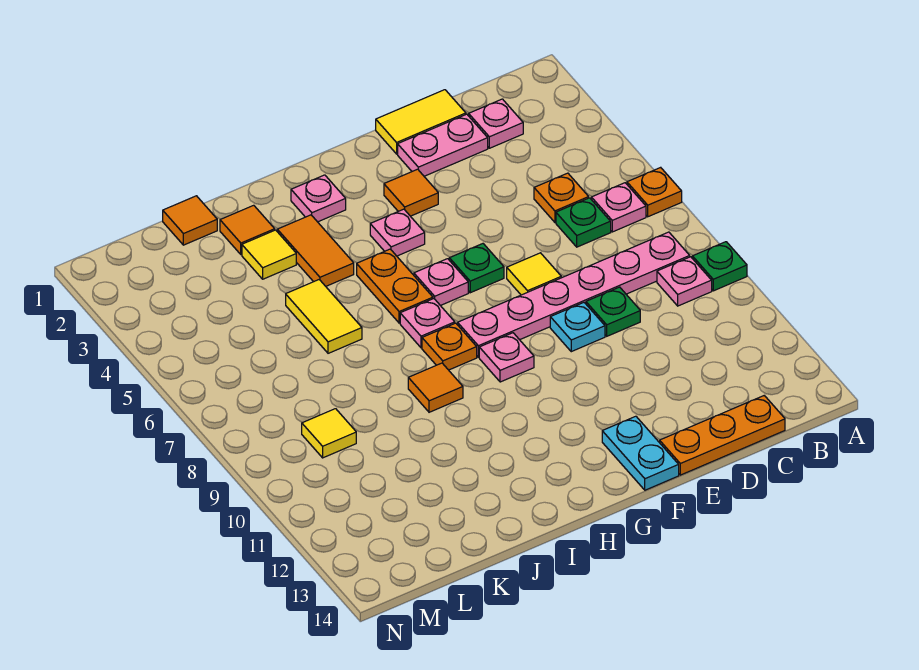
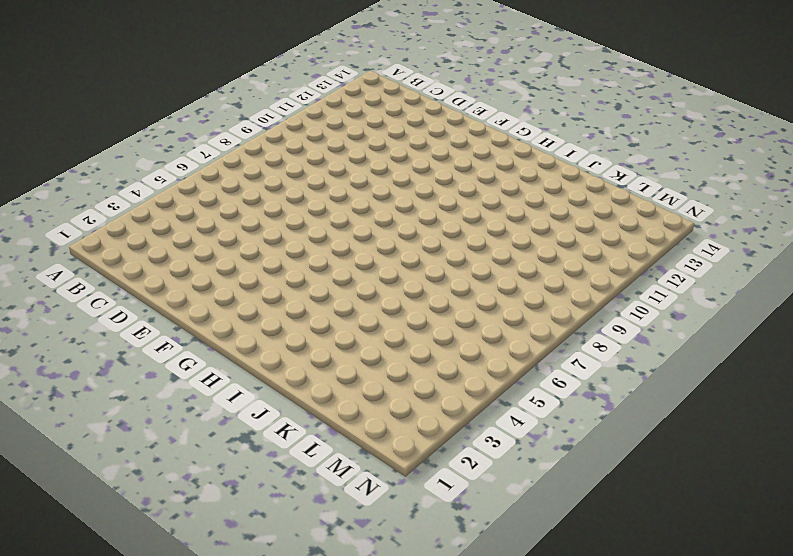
none -> orange 1x1 plate [627,167,682,217]
none -> green 1x1 plate [692,242,747,291]
none -> pink 1x1 plate [591,183,646,232]
none -> pink 1x6 plate [458,232,690,357]

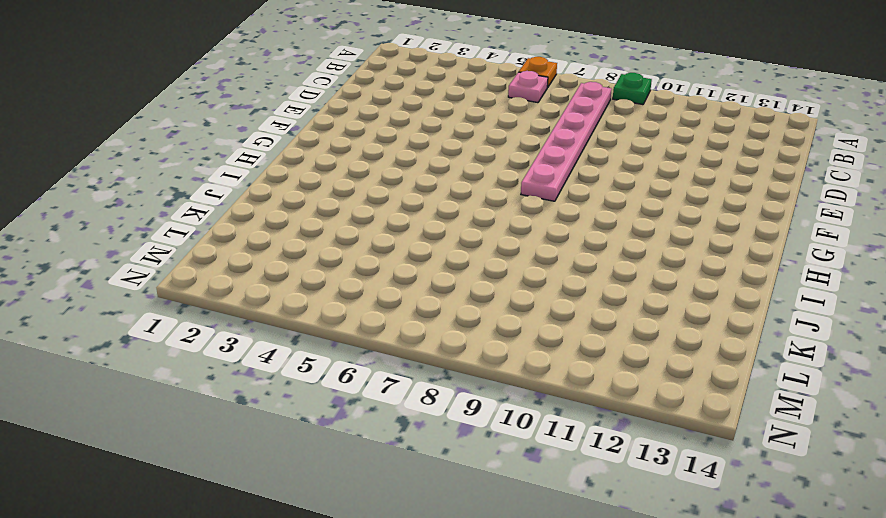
none -> pink 1x1 plate [657,257,712,306]
none -> pink 1x1 plate [469,99,523,148]
none -> orange 1x1 plate [534,173,589,222]
none -> green 1x1 plate [556,198,611,247]

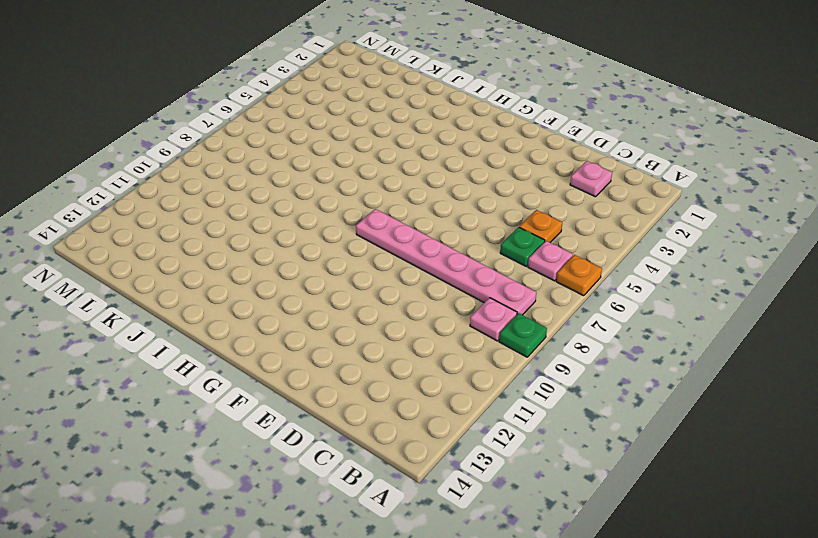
none -> orange 1x3 plate [660,396,785,475]
none -> yellow 1x2 tile [376,90,466,154]
none -> pink 1x2 plate [398,114,488,176]
none -> green 1x1 plate [586,287,640,336]

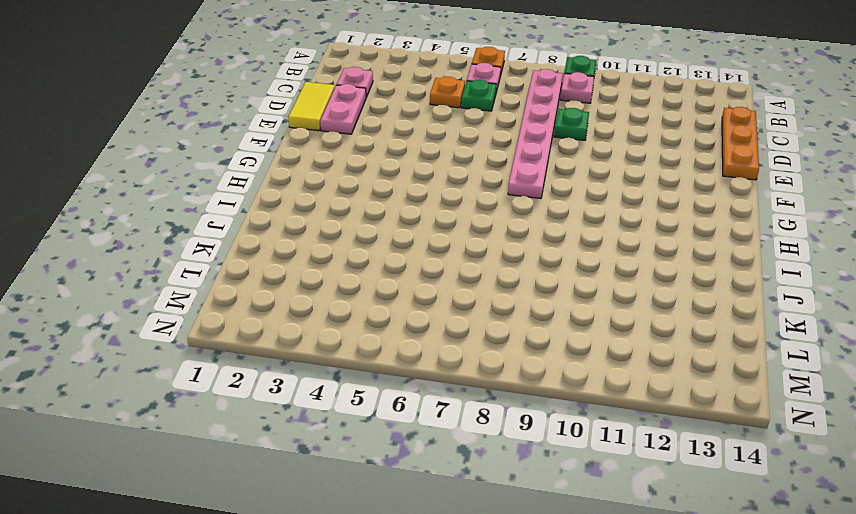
none -> yellow 1x1 tile [507,253,561,295]
none -> cyan 1x1 plate [550,303,605,352]
none -> orange 1x1 tile [384,169,438,216]
none -> green 1x1 plate [449,244,504,293]

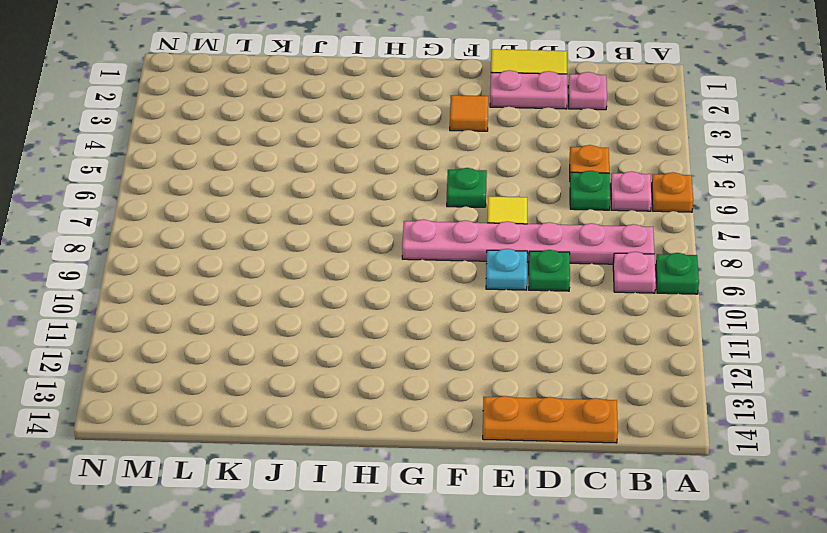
none -> cyan 1x2 plate [602,416,679,490]
none -> pink 1x1 plate [370,209,425,256]
none -> pink 1x1 plate [414,259,468,306]
none -> pink 1x1 plate [479,333,534,382]

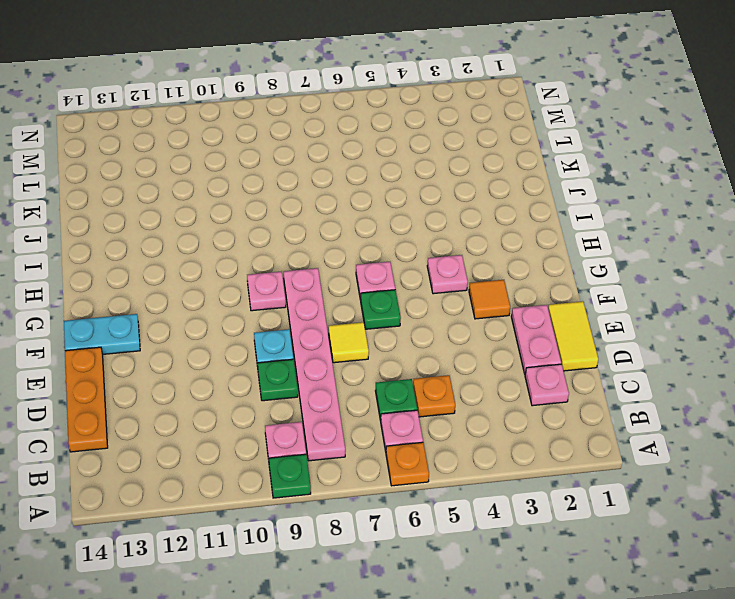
none -> pink 1x1 plate [291,175,346,222]
none -> orange 1x2 plate [357,249,433,323]
none -> pink 1x1 plate [400,299,455,348]
none -> orange 1x1 plate [422,323,477,370]

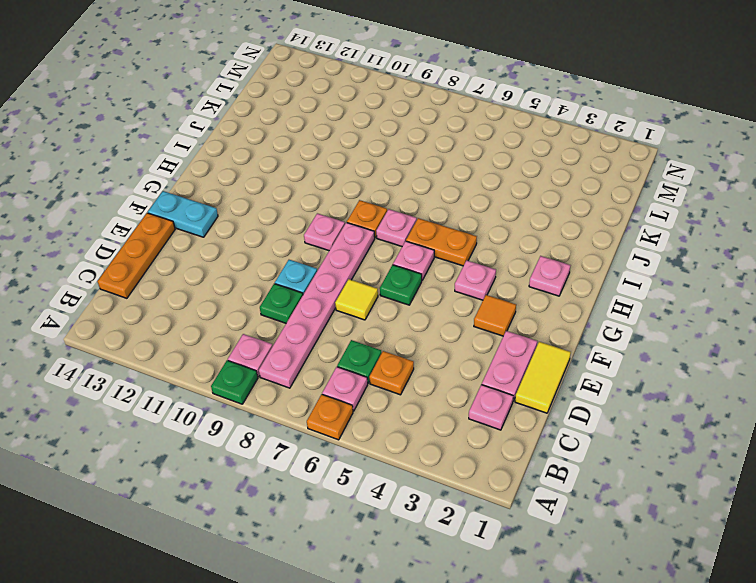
none -> orange 1x2 tile [277,215,354,286]
none -> orange 1x1 tile [408,363,463,412]
none -> orange 1x1 tile [220,205,275,255]
none -> yellow 1x1 tile [242,230,296,279]

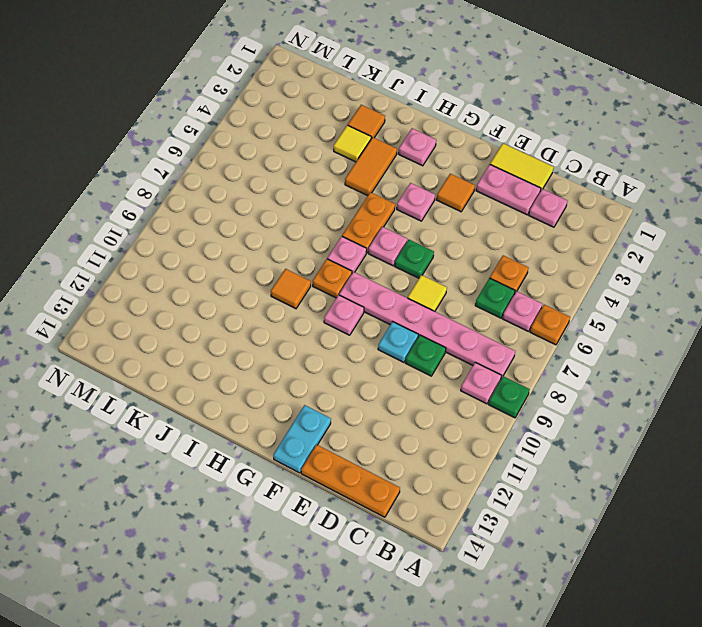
none -> yellow 1x2 tile [286,280,362,353]
none -> orange 1x1 tile [163,196,217,245]
none -> yellow 1x1 tile [302,409,356,458]

